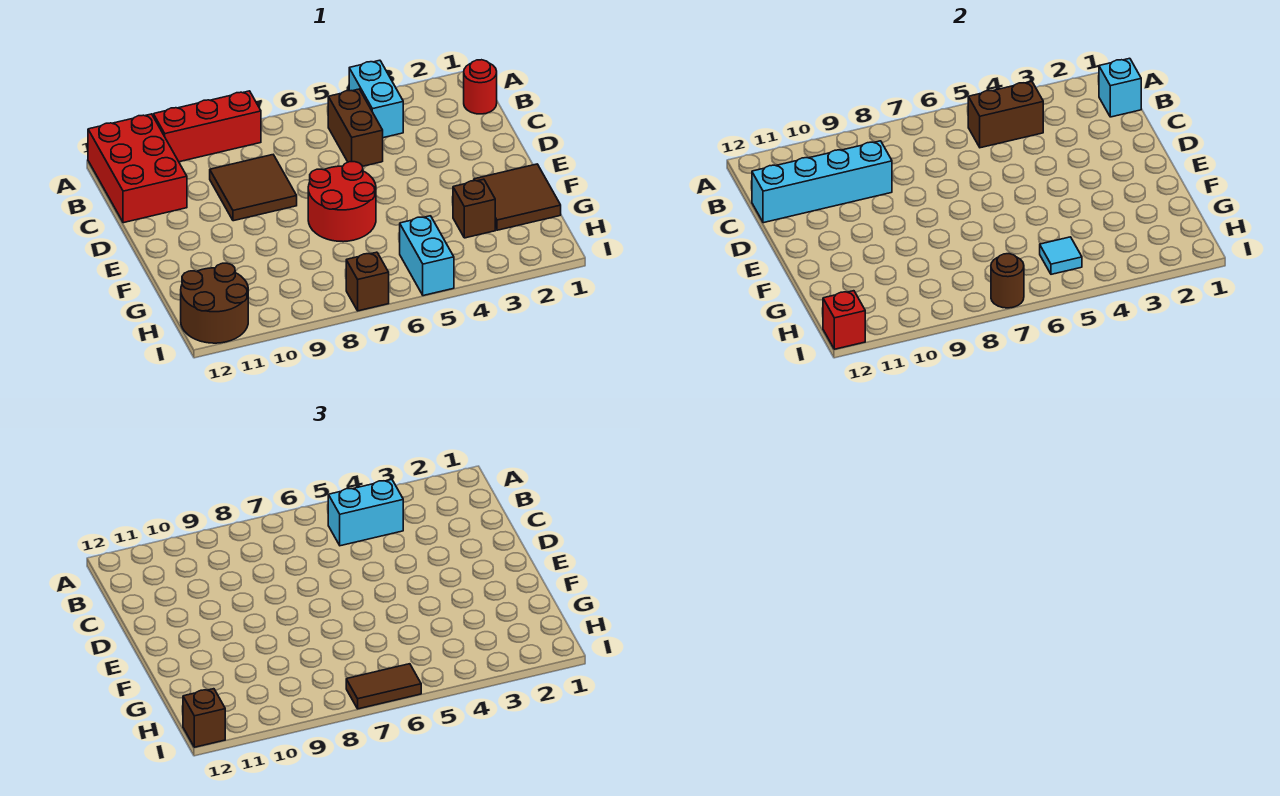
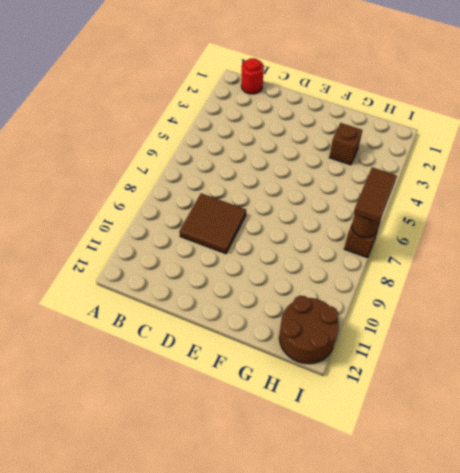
none -> cyan 1x2 brick [349,60,403,138]
none -> red 1x3 brick [153,91,261,162]
none -> red 2x3 brick [88,114,187,223]

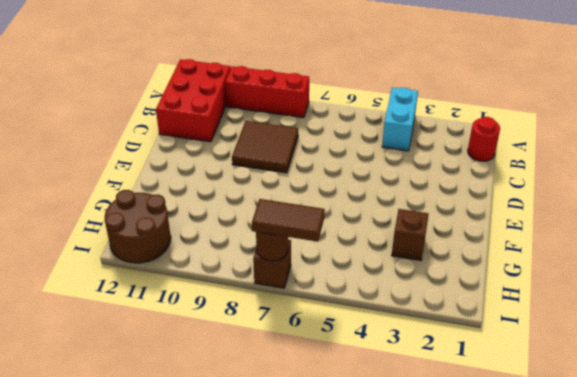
none -> brown 1x2 brick [328,89,383,166]
none -> red 2x2 round brick [308,162,376,242]
none -> brown 2x2 tile [474,164,561,230]

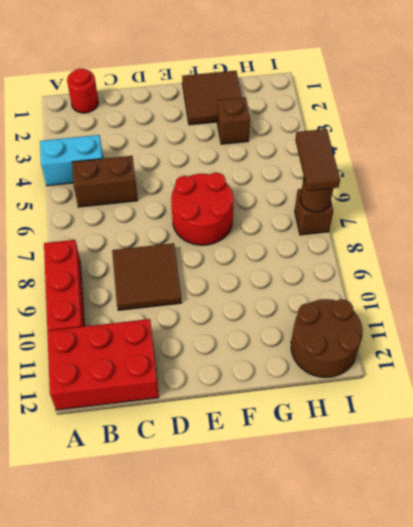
none -> cyan 1x2 brick [400,216,454,296]
none -> cyan 1x1 brick [1099,58,1141,117]
none -> brown 1x2 brick [968,82,1043,148]

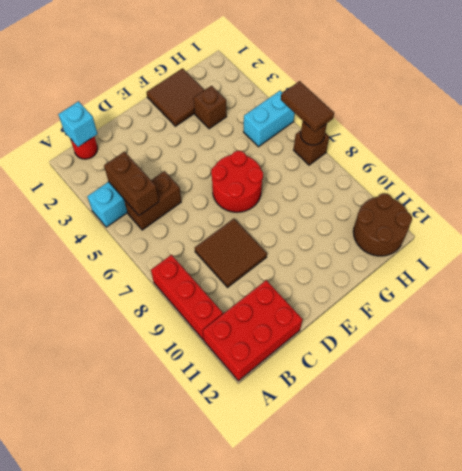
none -> cyan 1x4 brick [752,141,892,223]
none -> cyan 1x1 tile [1040,237,1082,274]
none -> red 1x1 brick [823,291,865,349]

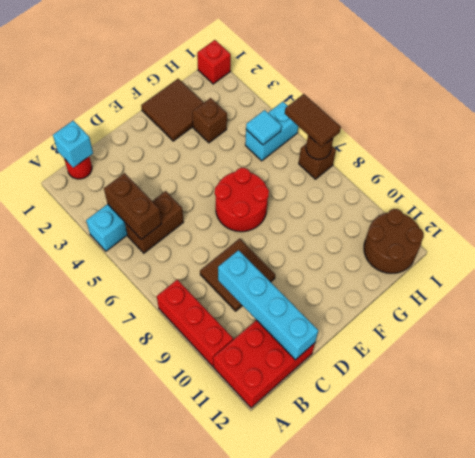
red 1x1 brick [197,40,231,84] -> red 1x1 brick moved to [823,291,865,349]
none -> cyan 1x2 brick [328,480,403,546]
none -> brown 1x1 brick [183,689,225,747]

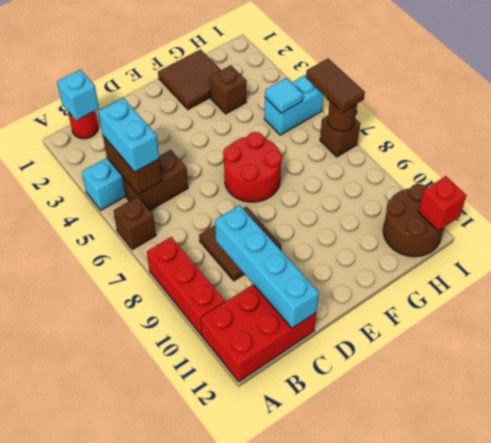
brown 1x1 brick [113,197,156,249] -> brown 1x1 brick moved to [183,689,225,747]

